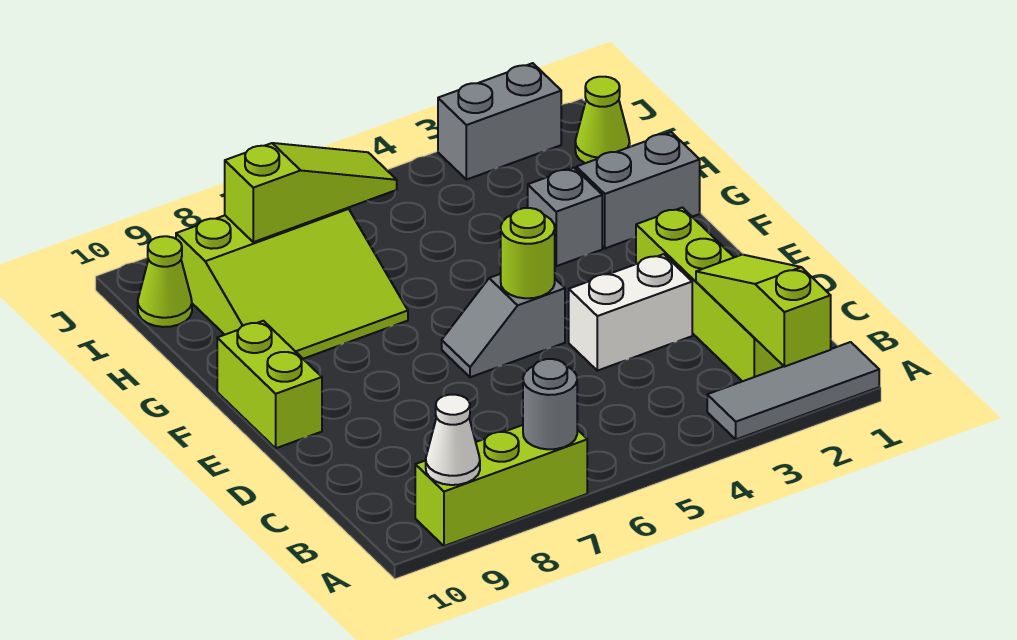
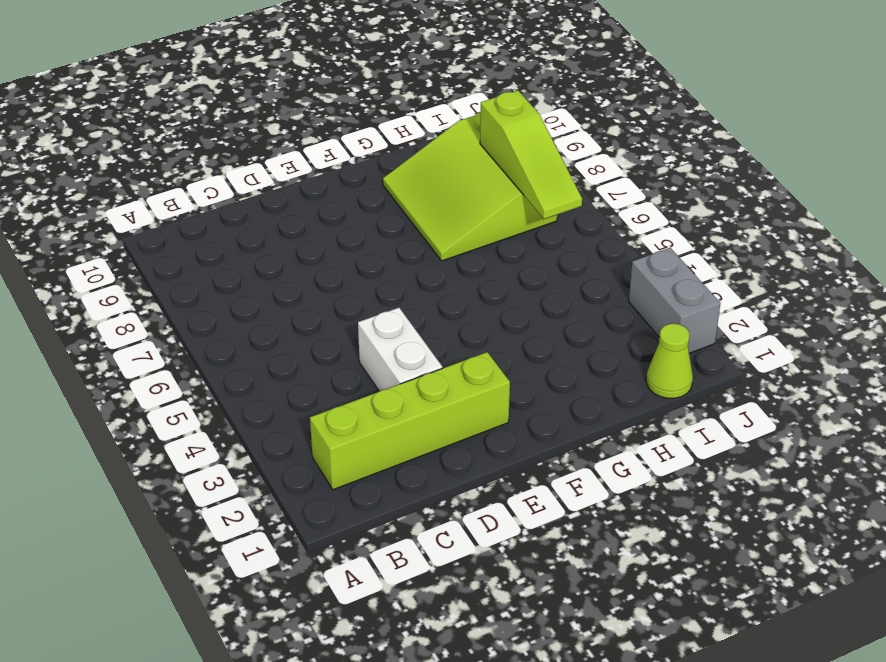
none -> grey 1x3 tile [707,342,879,439]
none -> lime 1x3 brick [415,425,587,546]
none -> grey 1x2 slope [442,274,565,377]

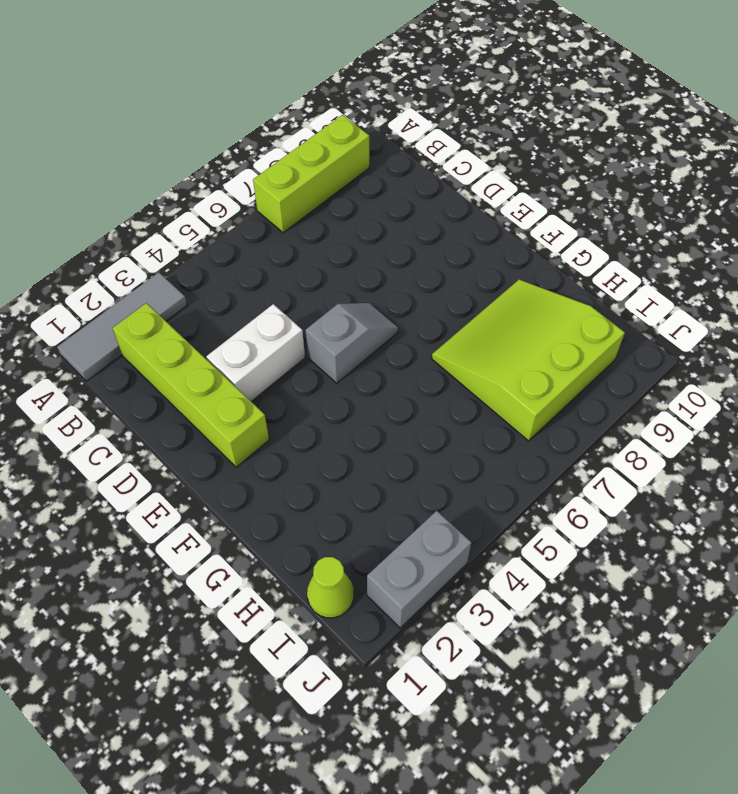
none -> lime 1x2 brick [217,321,322,448]
none -> grey 1x2 brick [576,132,700,248]
none -> grey 1x1 brick [528,168,602,266]

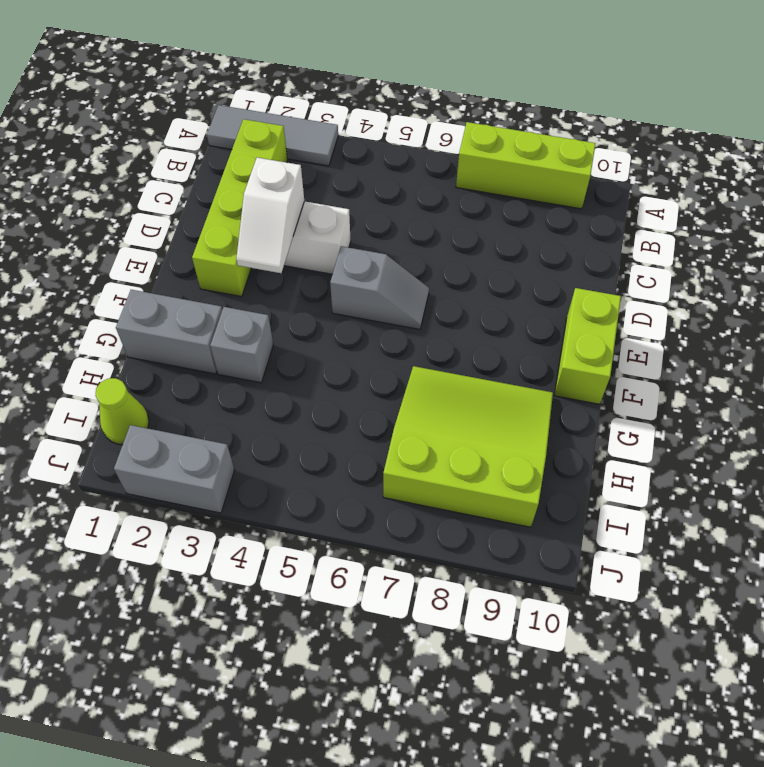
white 1x2 slope [236,158,304,273] -> none
none -> lime 1x1 cone [138,236,192,327]
none -> lime 1x3 slope [696,255,831,367]
none -> grey 1x1 round brick [523,359,577,449]

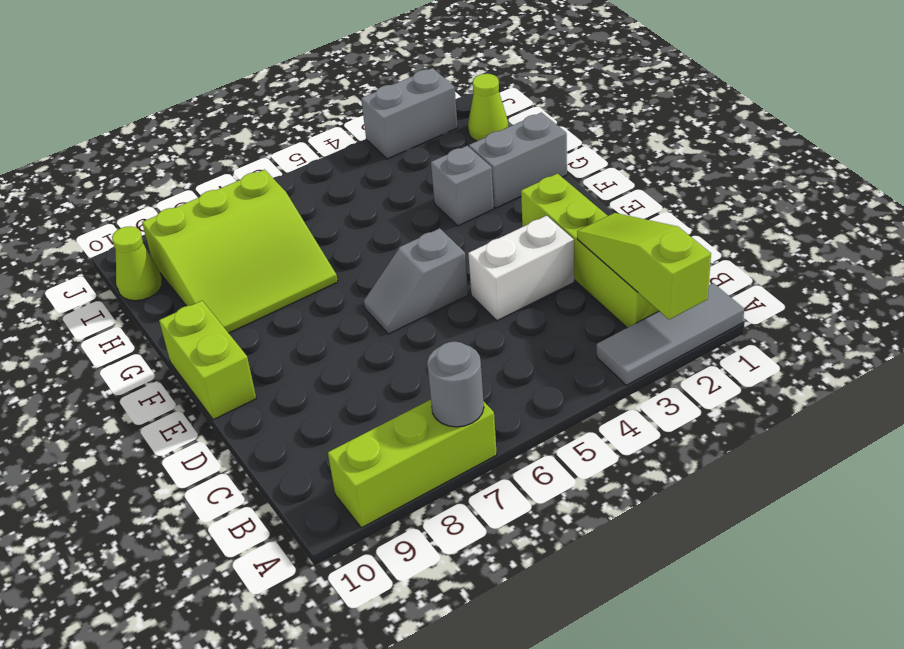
none -> white 1x1 cone [426,395,480,485]
none -> lime 1x1 round brick [501,208,555,298]
none -> lime 1x3 slope [225,143,397,242]

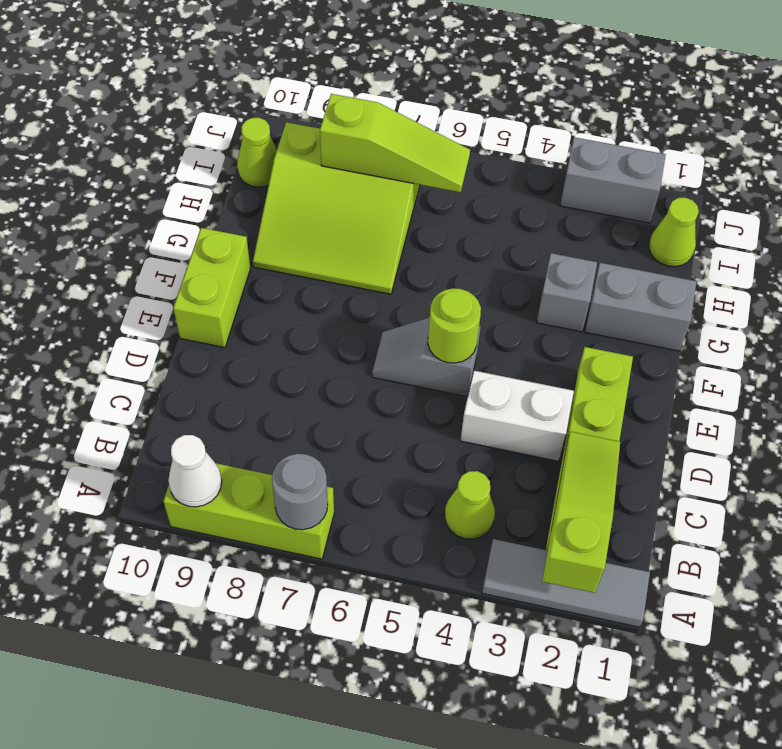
lime 1x1 cone [445,471,495,539] -> none

